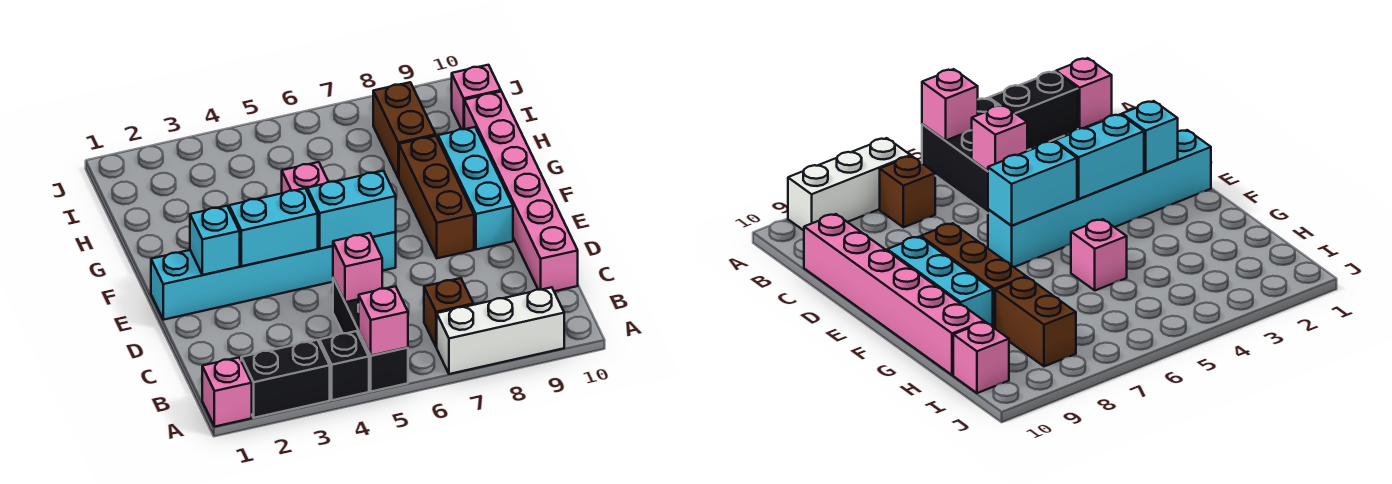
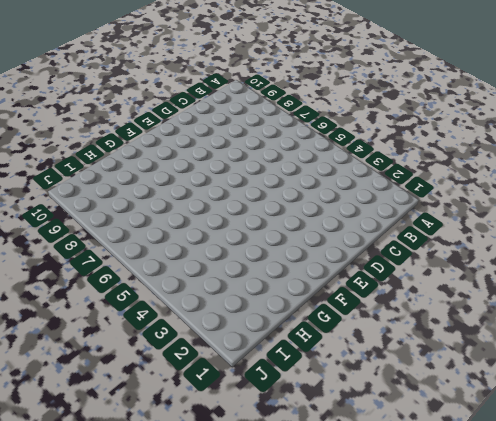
none -> pink 1x1 brick [202,358,252,427]
none -> black 1x2 brick [241,340,330,418]
none -> black 1x1 brick [320,331,369,400]

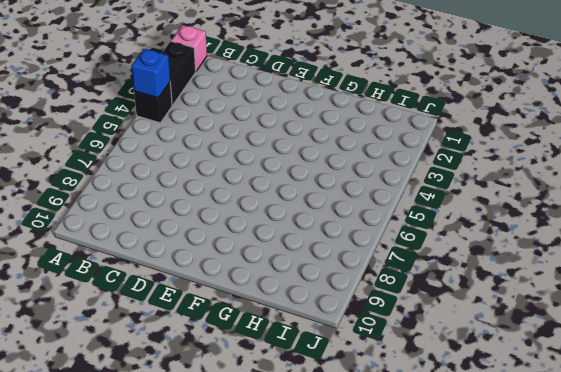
blue 1x1 brick [131,49,170,98] -> none
none -> black 1x3 brick [333,278,408,392]
none -> white 1x3 brick [437,287,564,374]
none -> brown 1x1 brick [424,278,473,347]

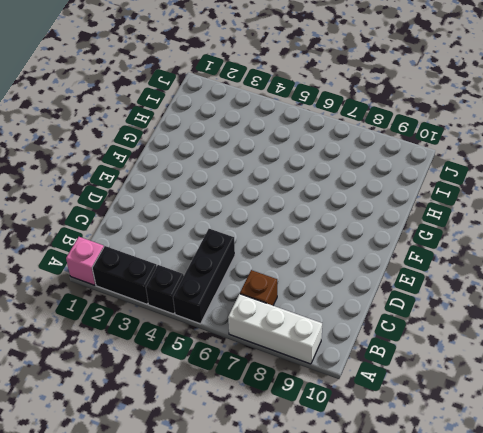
none -> pink 1x6 brick [464,92,578,291]
none -> cyan 1x6 brick [151,232,396,320]
none -> brown 1x3 brick [399,136,474,258]

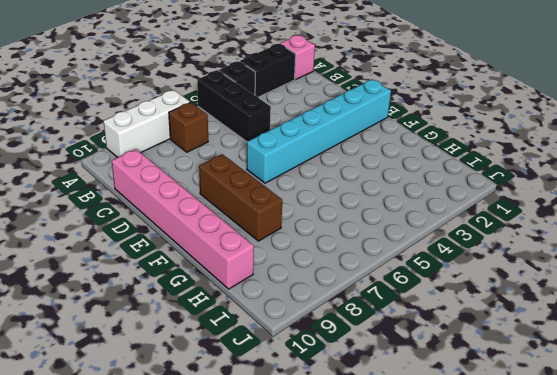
none -> cyan 1x3 brick [438,127,513,250]
none -> pink 1x1 brick [282,162,328,193]
none -> brown 1x2 brick [373,82,436,178]

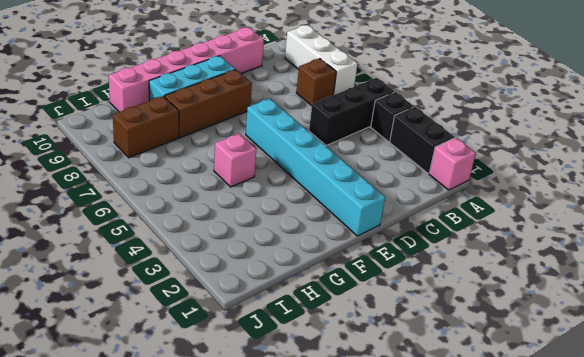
none -> pink 1x1 brick [451,65,501,129]
none -> pink 1x1 brick [358,286,408,356]
none -> pink 1x1 brick [333,233,382,302]

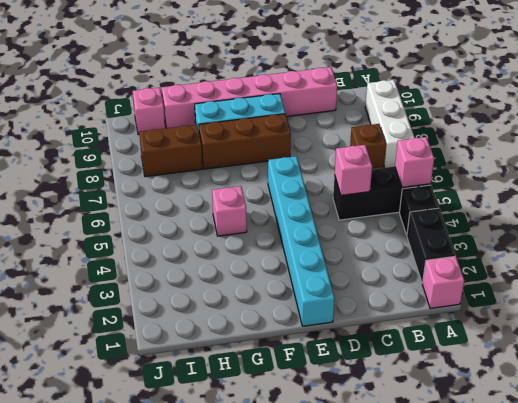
none -> cyan 1x1 brick [190,206,240,275]
none -> cyan 1x2 brick [229,188,318,266]
none -> cyan 1x2 brick [307,171,396,249]

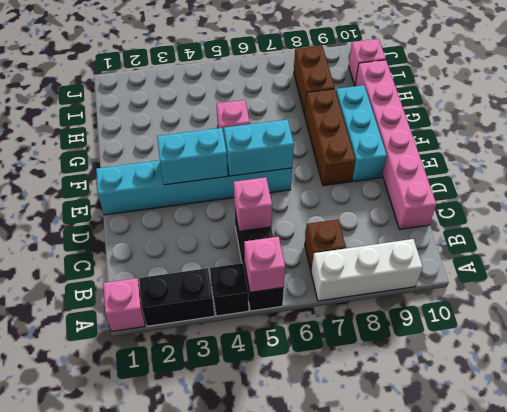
none -> cyan 1x1 brick [190,206,240,275]

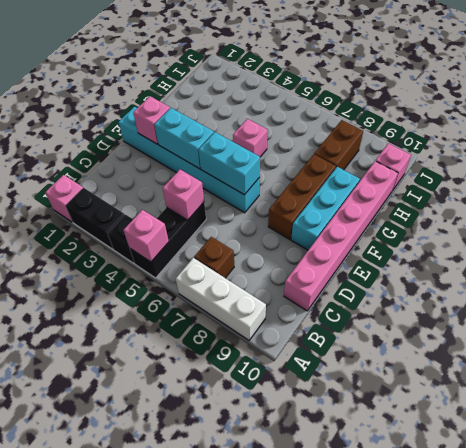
pink 1x1 brick [133,96,170,144] -> cyan 1x1 brick [190,206,240,275]

